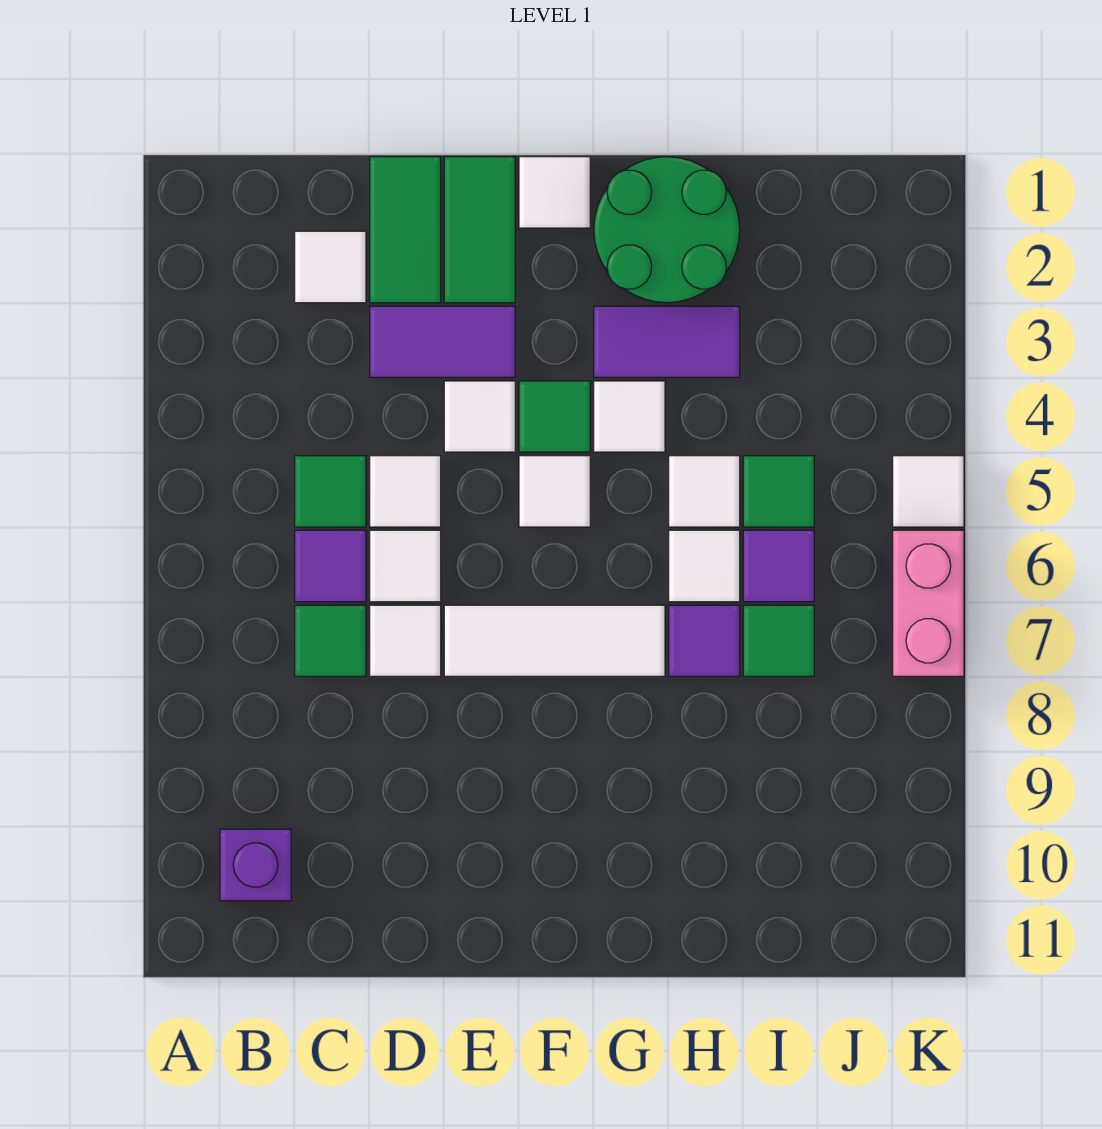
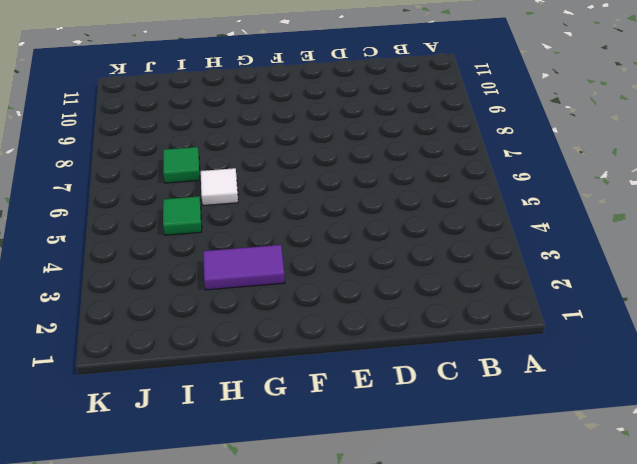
none -> purple 1x1 brick [220,829,291,901]
none -> white 1x1 tile [295,231,366,303]
none -> green 1x1 tile [295,456,366,527]

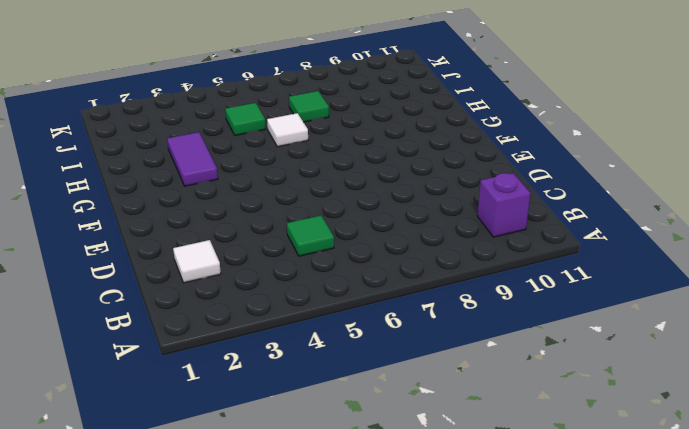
none -> purple 1x1 tile [295,530,366,602]
none -> green 1x1 tile [295,605,366,676]
none -> green 1x2 tile [370,157,441,303]

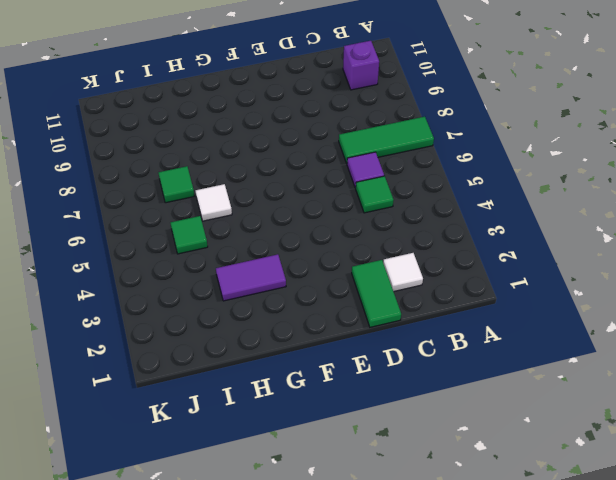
green 1x3 tile [339,117,434,163] -> green 1x1 tile [295,605,366,676]
none -> purple 1x2 tile [370,306,515,377]
none -> white 1x1 tile [370,456,441,527]
none -> white 1x1 tile [370,530,441,602]

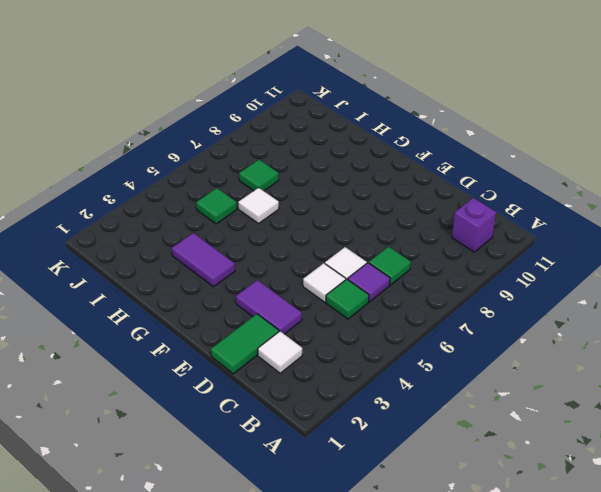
none -> white 1x1 tile [370,605,441,676]
none -> green 1x2 tile [444,157,515,303]
none -> white 1x1 tile [444,381,515,452]

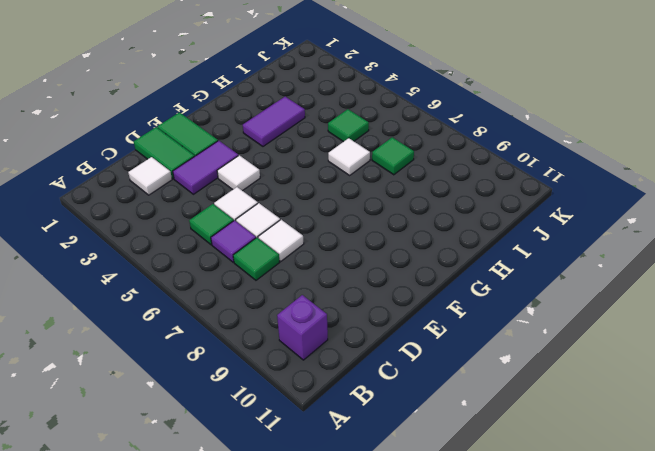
none -> white 1x3 tile [444,605,665,676]
none -> white 1x1 tile [519,157,590,228]
none -> green 1x1 tile [519,381,590,452]

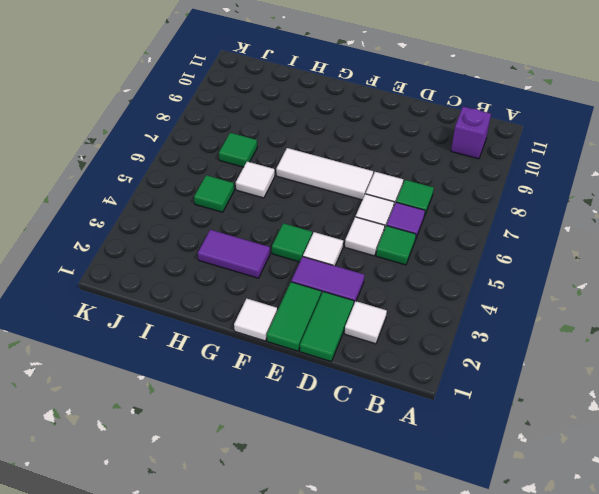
none -> white 1x1 tile [519,456,590,527]
none -> green 2x2 round brick [594,157,740,303]
none -> white 1x1 tile [594,381,665,452]

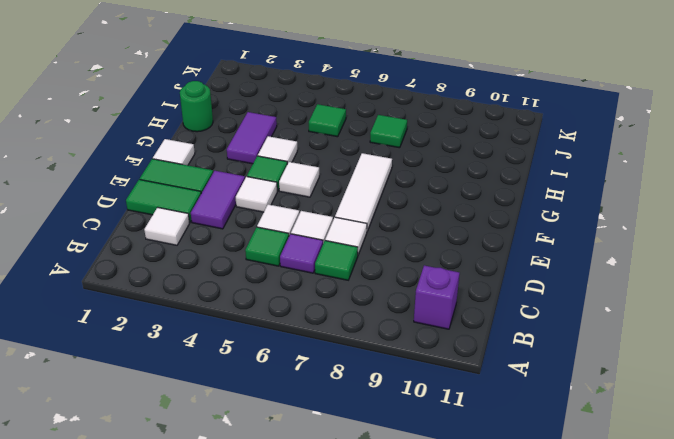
green 1x1 round brick [180,81,213,132] -> green 2x2 round brick [594,157,740,303]
none -> white 1x1 tile [669,456,740,527]
none -> white 1x1 tile [669,530,740,602]
none -> purple 1x1 tile [669,605,740,676]

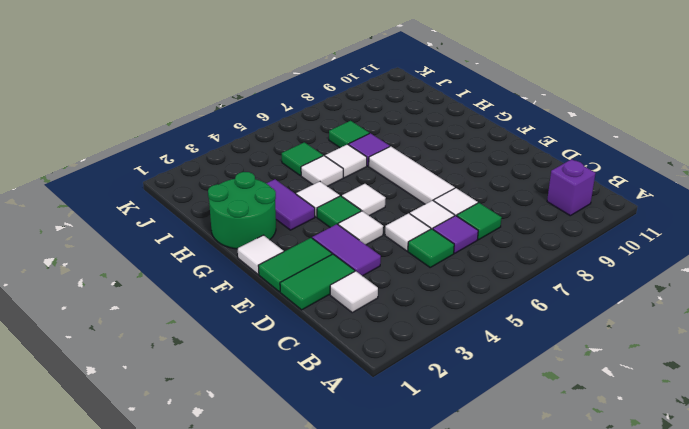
none -> purple 1x1 tile [743,530,814,602]
none -> white 1x1 tile [893,456,964,527]
none -> pink 1x2 brick [893,530,964,676]

